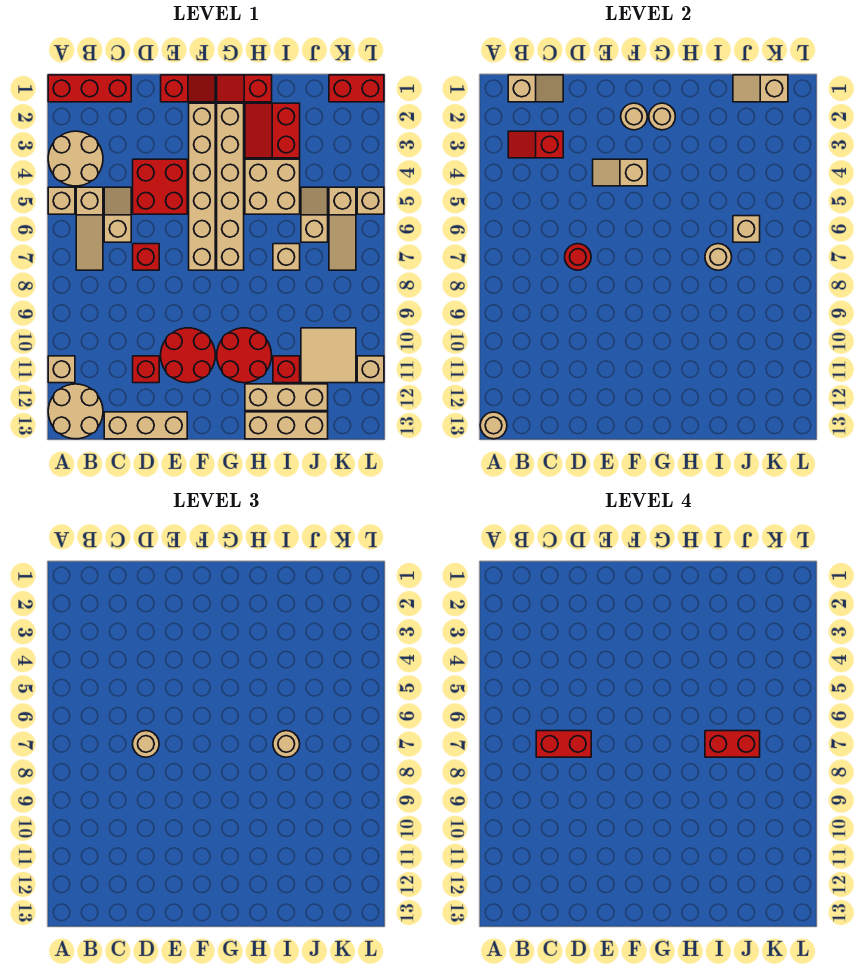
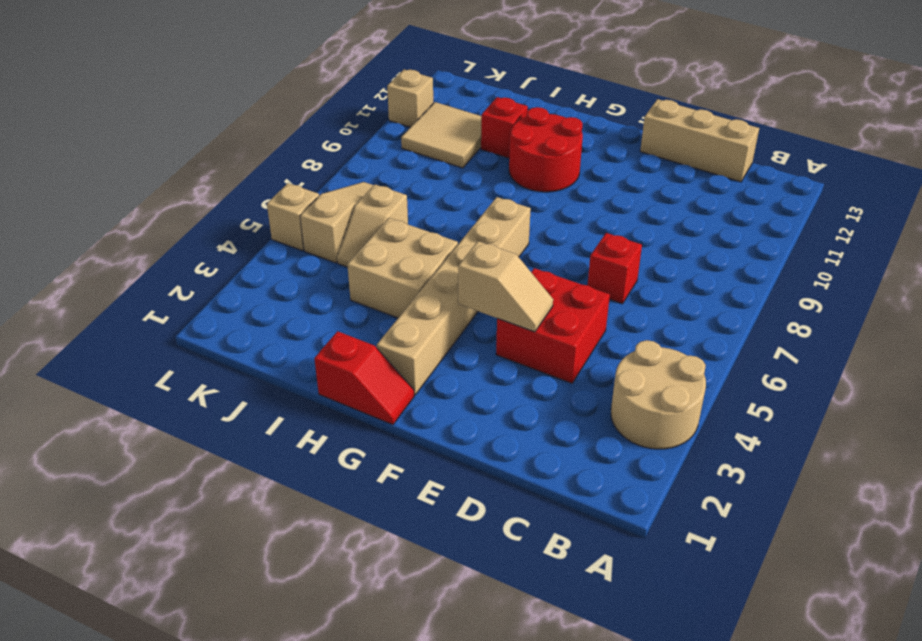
none -> red 1x3 brick [48,75,131,102]
none -> tan 1x1 brick [48,187,75,214]
none -> tan 1x1 brick [48,356,75,383]
none -> tan 2x2 round brick [48,384,103,439]

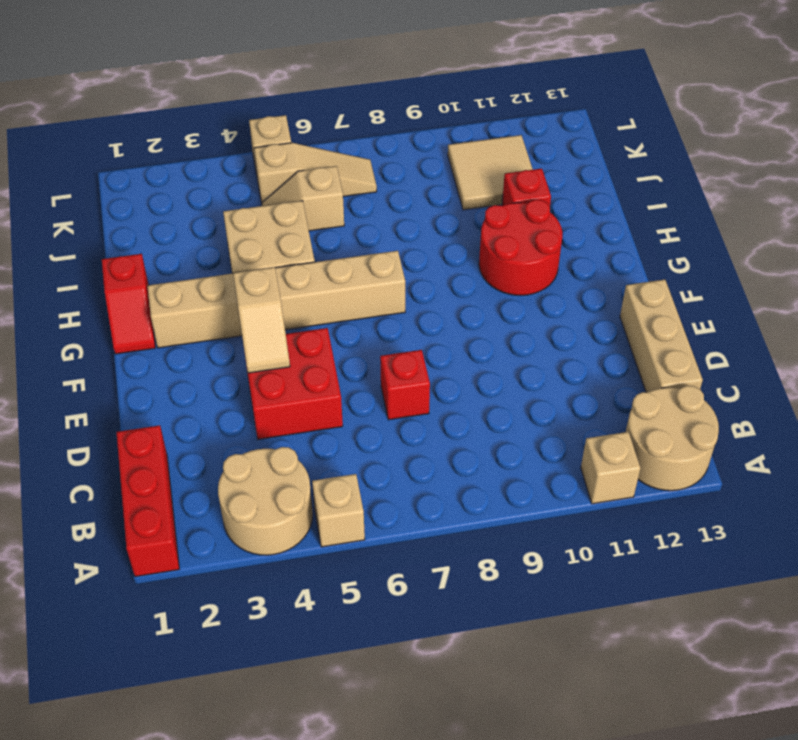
none -> tan 1x3 slope [76,187,103,270]
none -> tan 1x2 slope [104,187,131,242]
none -> red 1x1 brick [133,356,159,383]
none -> red 1x2 slope [161,75,215,102]

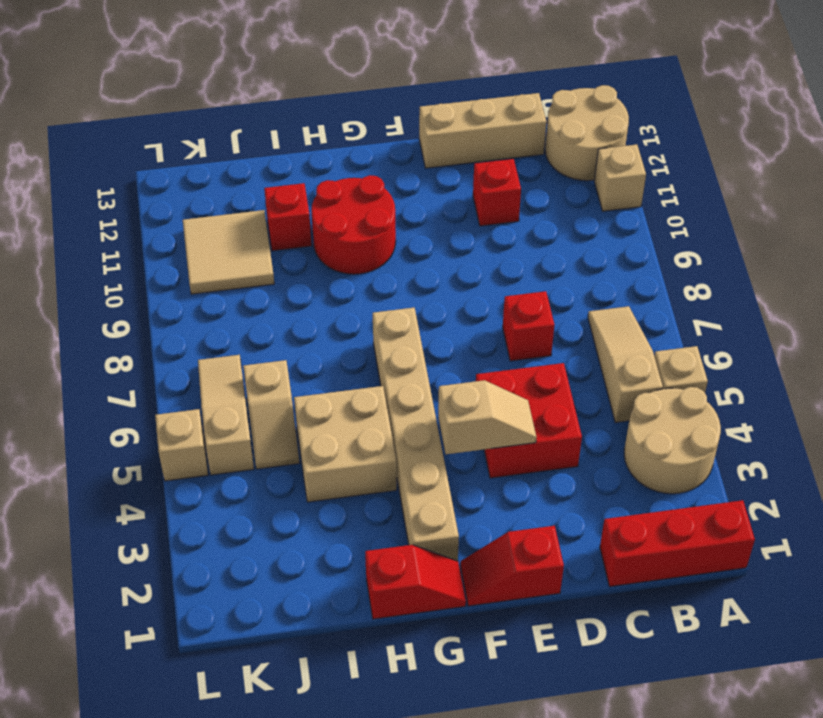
none -> tan 1x2 slope [104,187,131,242]
none -> red 2x2 round brick [161,328,215,383]
none -> tan 1x6 brick [189,103,215,270]
none -> red 2x2 slope [245,103,300,158]

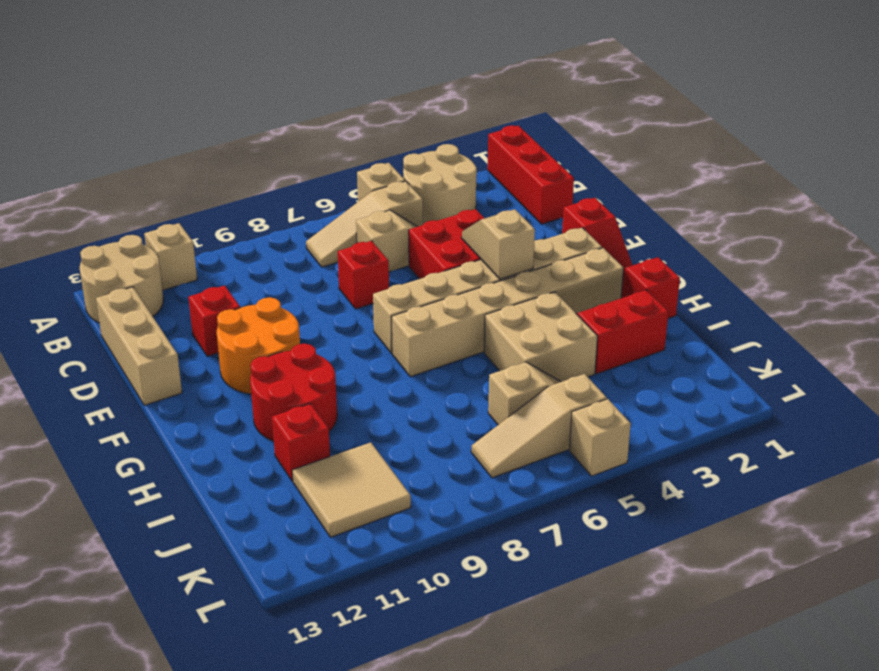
orange 2x2 round brick [217,297,300,394] -> red 2x2 round brick [161,328,215,383]
none -> tan 1x3 brick [245,384,328,411]
none -> tan 1x3 brick [245,412,328,439]
none -> tan 1x1 brick [273,244,300,270]
none -> red 1x2 brick [329,75,384,102]

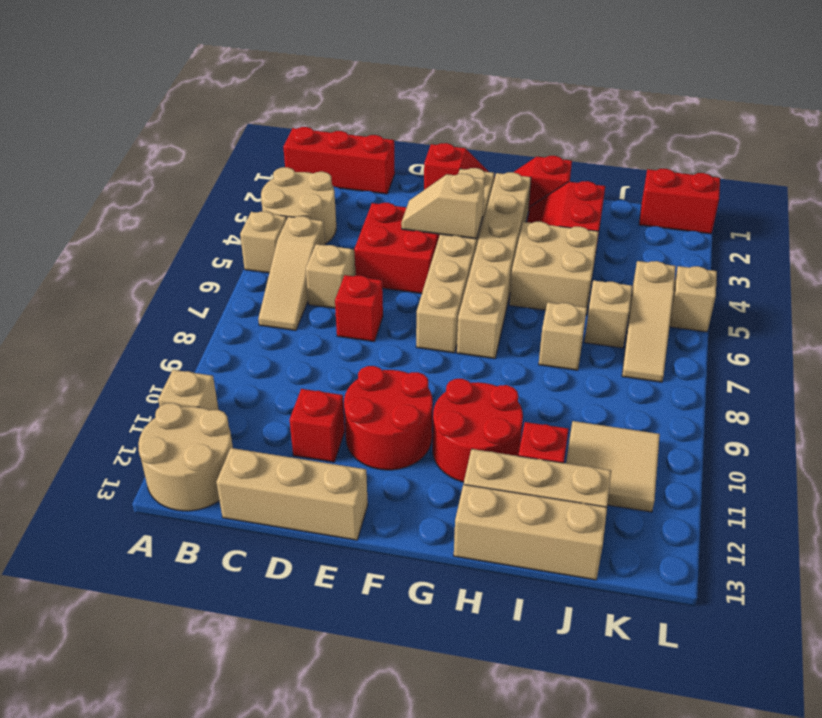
none -> tan 1x1 brick [357,356,384,383]
none -> tan 1x1 round brick [480,412,507,439]
none -> tan 1x2 slope [508,75,563,102]
none -> red 1x2 slope [508,131,563,158]

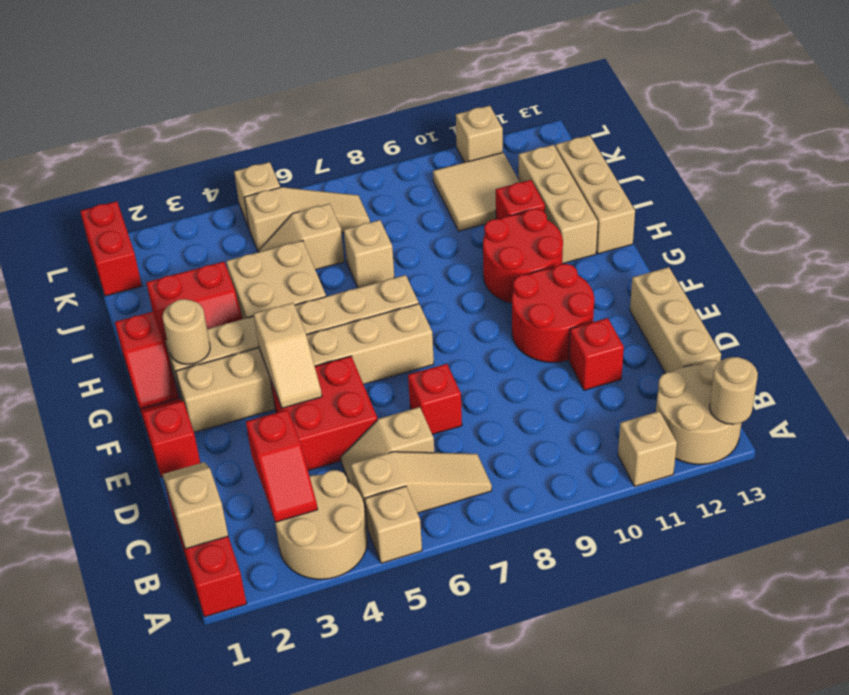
none -> red 1x1 round brick [565,244,591,270]
none -> tan 1x1 round brick [621,103,647,130]
none -> tan 1x1 round brick [705,244,732,270]
none -> tan 1x2 slope [733,75,788,102]

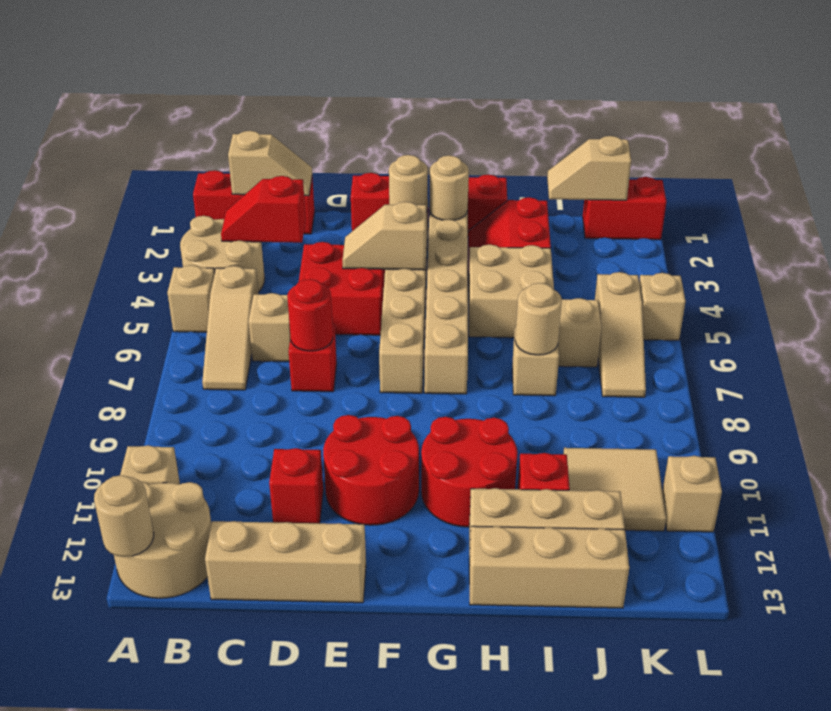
none -> tan 1x1 brick [733,216,760,242]
none -> tan 1x1 round brick [133,731,159,757]
none -> tan 1x1 round brick [273,731,300,757]
none -> red 1x2 brick [536,731,591,757]

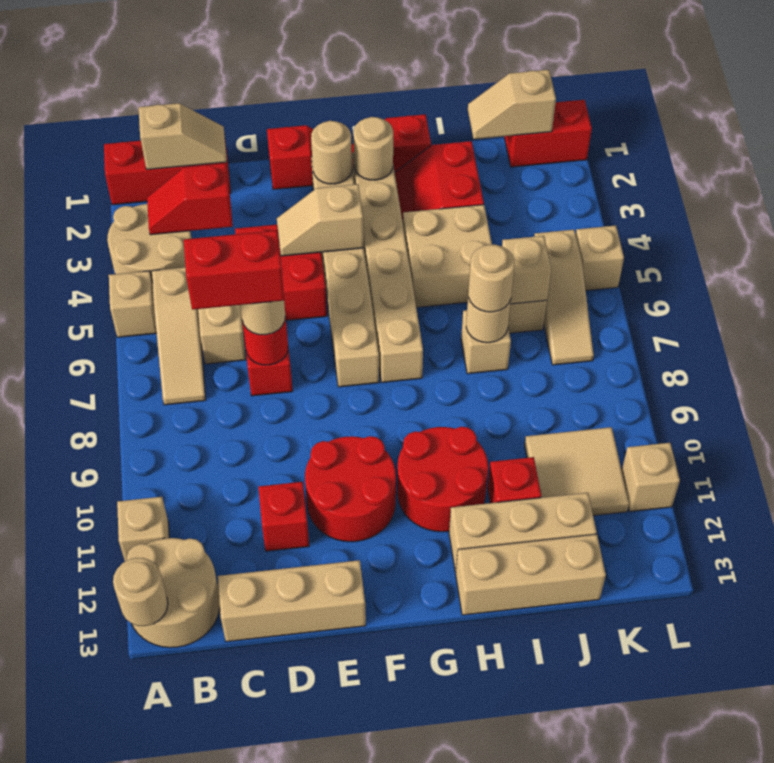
none -> red 1x2 brick [705,731,760,757]

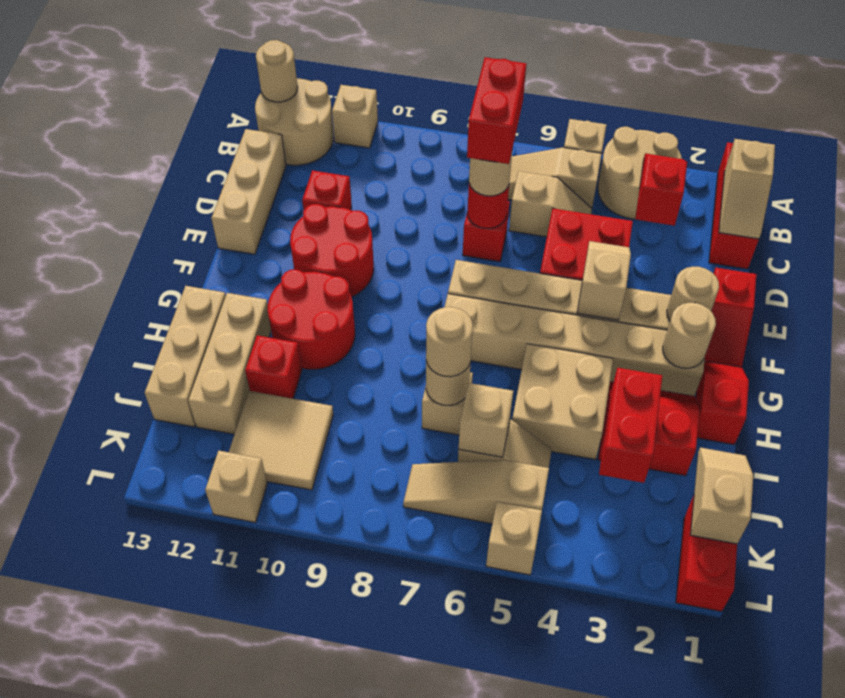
red 1x2 brick [599,368,662,483] -> red 1x2 brick moved to [705,731,760,757]

